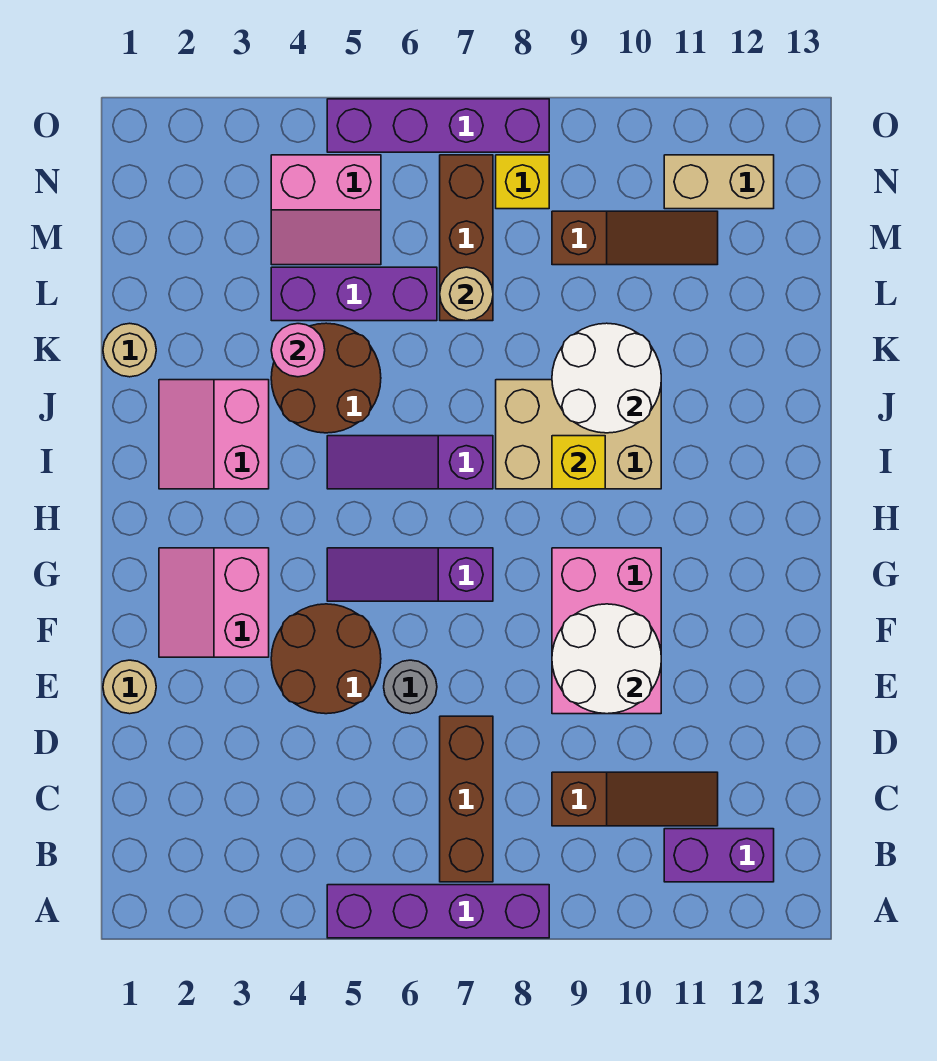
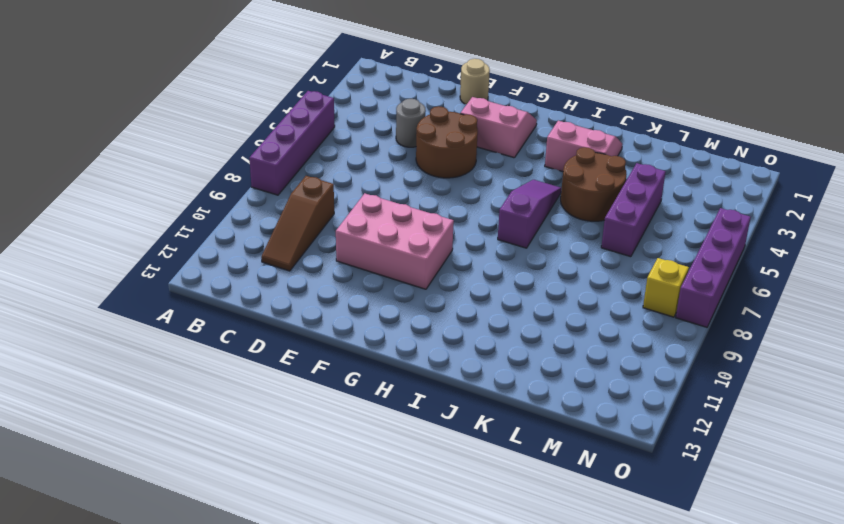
grey 1x1 round brick [396,99,426,147] -> grey 1x1 round brick moved to [384,660,437,714]
none -> brown 1x3 brick [440,716,493,882]
none -> purple 1x2 brick [664,829,774,882]
none -> purple 1x3 slope [327,548,493,601]

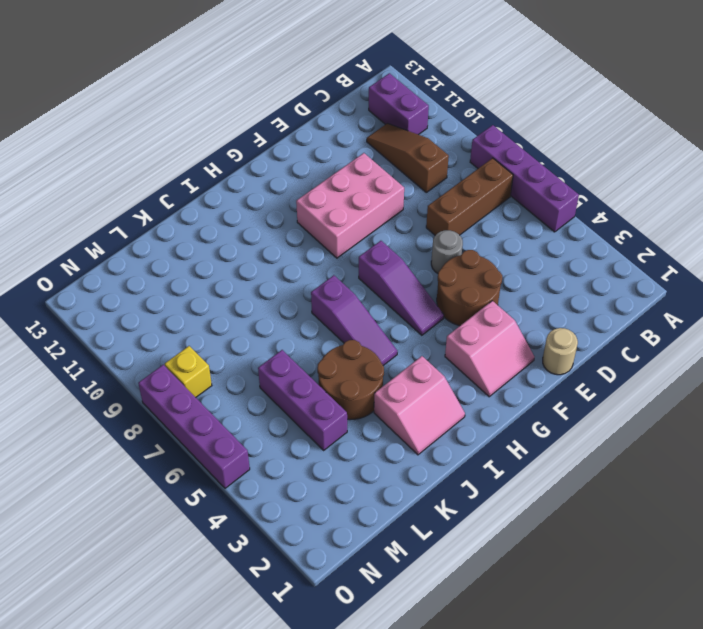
none -> tan 2x3 brick [496,380,661,489]
none -> tan 1x1 round brick [103,323,156,377]
none -> brown 1x3 brick [440,155,493,321]

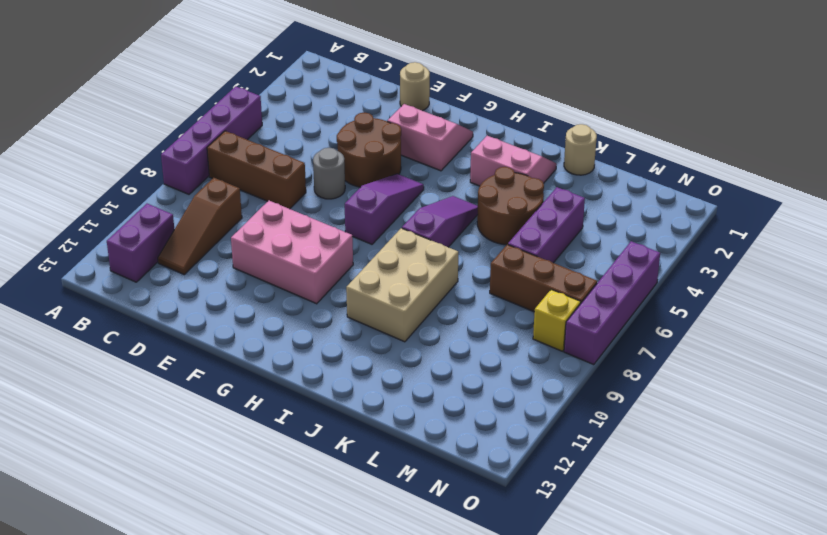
none -> pink 2x2 slope [271,155,381,265]
none -> brown 1x3 slope [552,211,718,265]
none -> tan 1x2 brick [664,155,774,209]

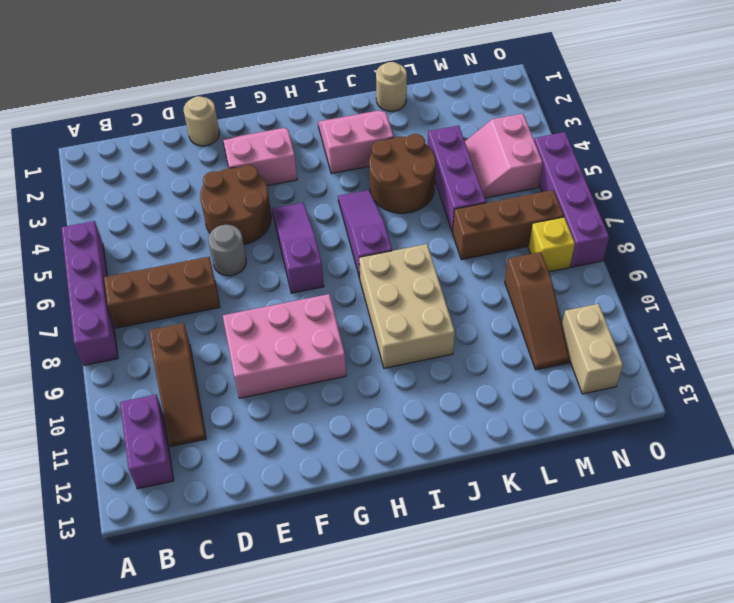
none -> white 2x2 round brick [552,604,661,714]
none -> yellow 1x1 brick [552,436,605,489]
none -> white 2x2 round brick [552,323,661,433]

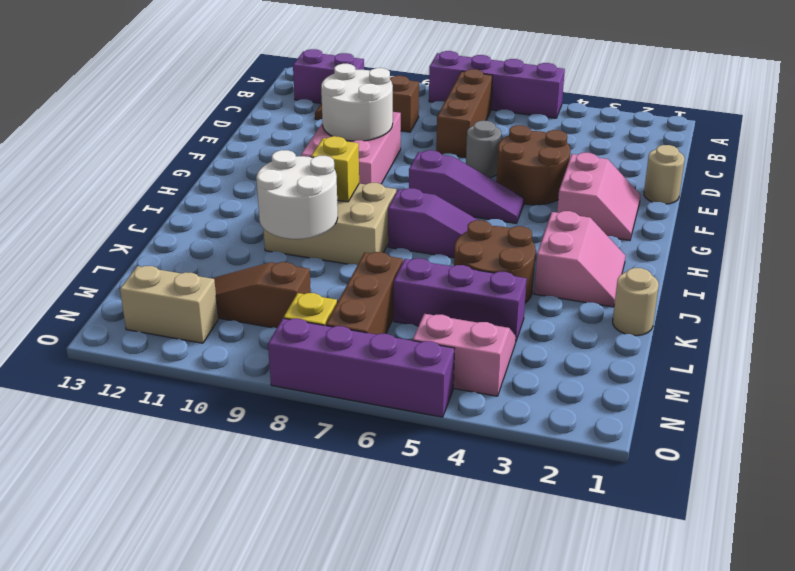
none -> pink 1x1 round brick [271,324,325,377]
none -> tan 1x1 round brick [440,267,493,321]

